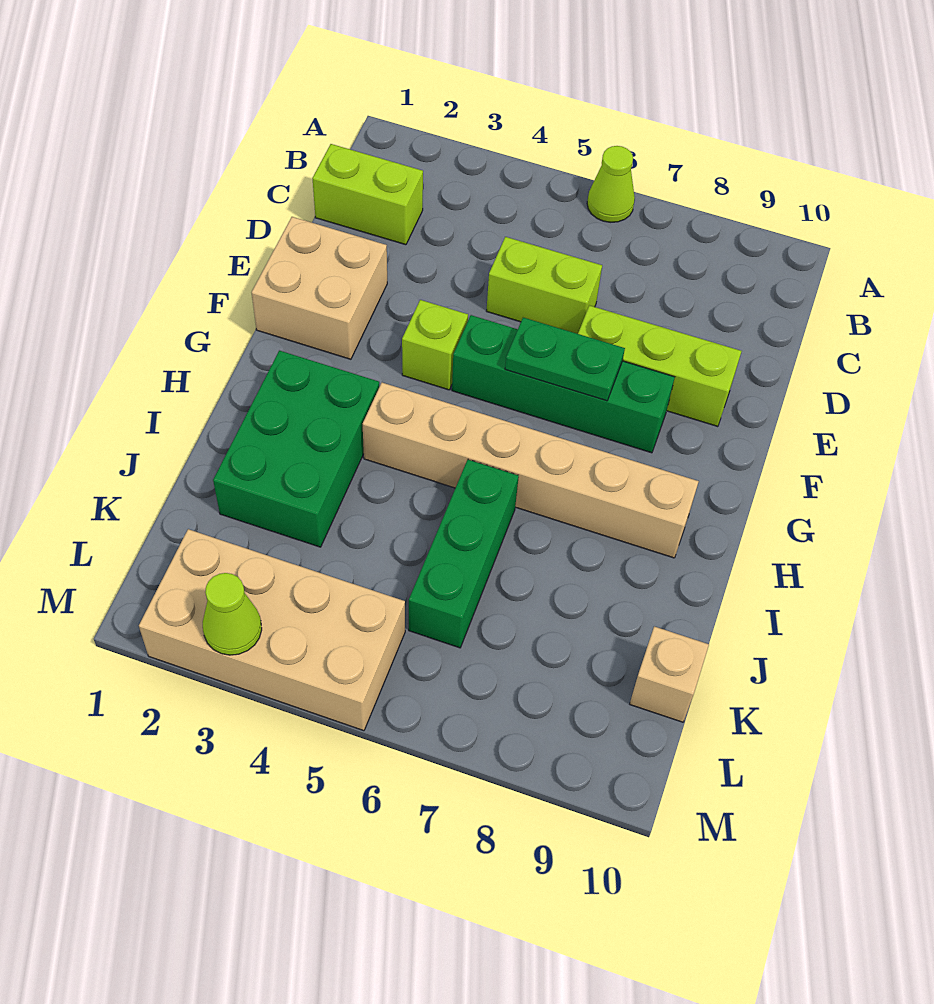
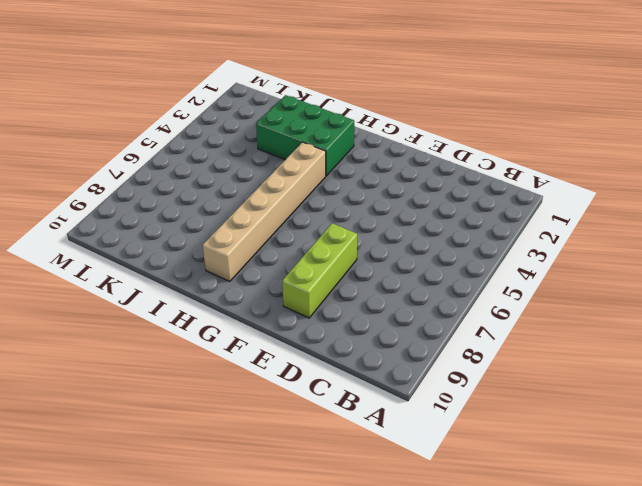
none -> lime 1x1 cone [587,146,635,222]
none -> lime 1x2 brick [312,144,423,245]
none -> lime 1x2 brick [487,237,602,334]

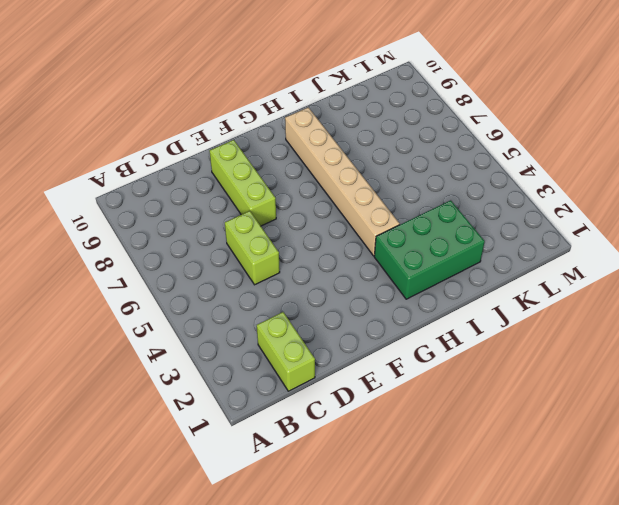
none -> lime 1x1 cone [587,146,635,222]
none -> tan 2x2 brick [251,217,387,359]
none -> lime 1x1 brick [402,300,468,390]

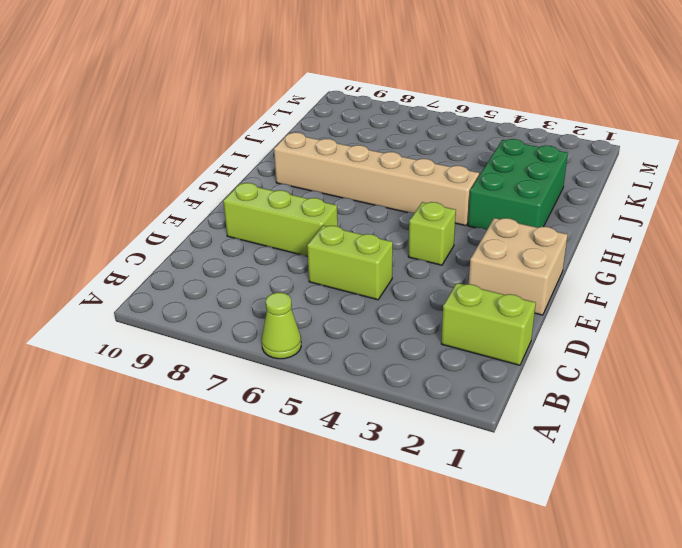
none -> green 1x4 brick [452,315,675,453]
none -> green 1x3 brick [409,460,519,648]
none -> tan 1x1 brick [630,626,709,722]

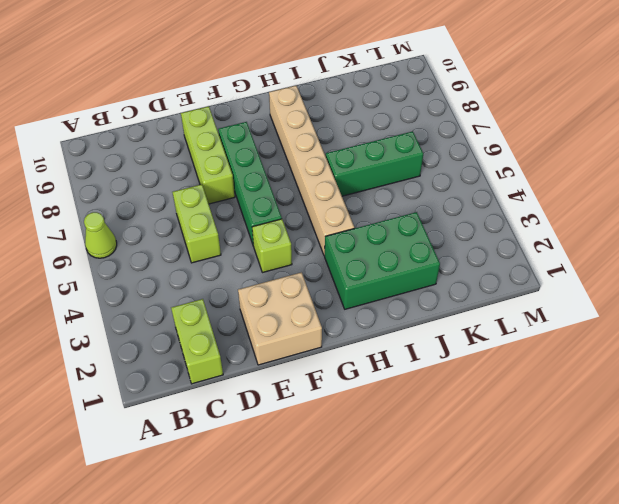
none -> tan 1x1 brick [630,626,709,722]
none -> tan 2x4 brick [139,529,405,731]
none -> green 1x2 plate [505,318,625,401]

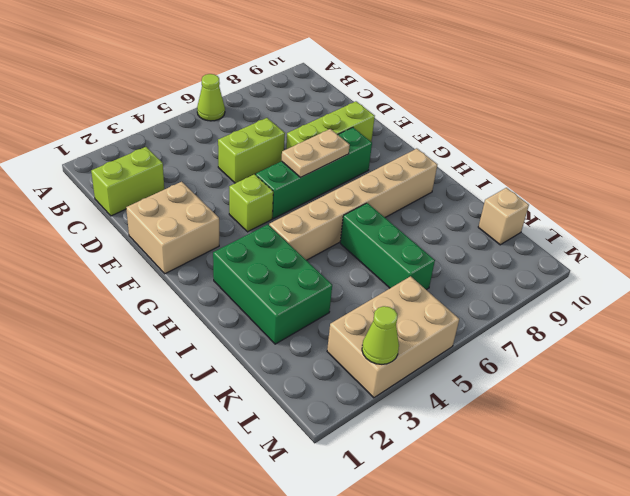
tan 1x2 plate [282,129,350,177] -> green 1x2 plate [505,318,625,401]
tan 2x3 brick [327,276,459,398] -> tan 2x4 brick [139,529,405,731]

